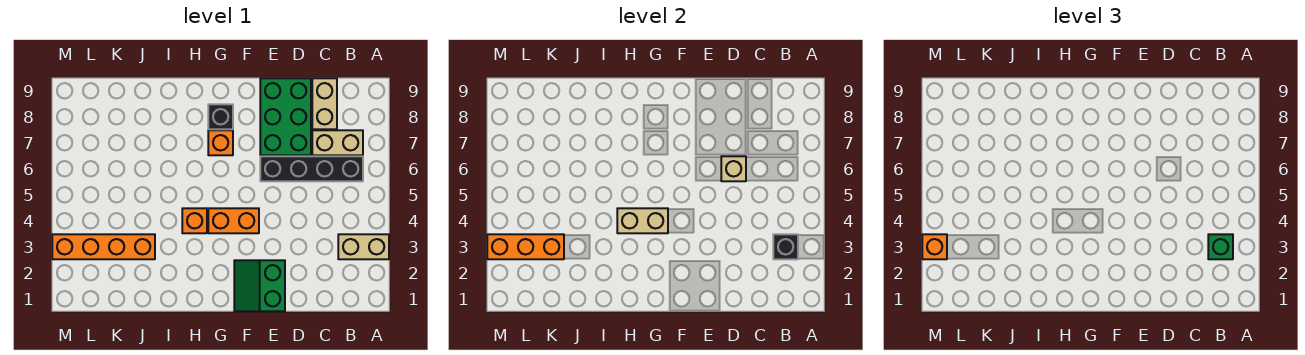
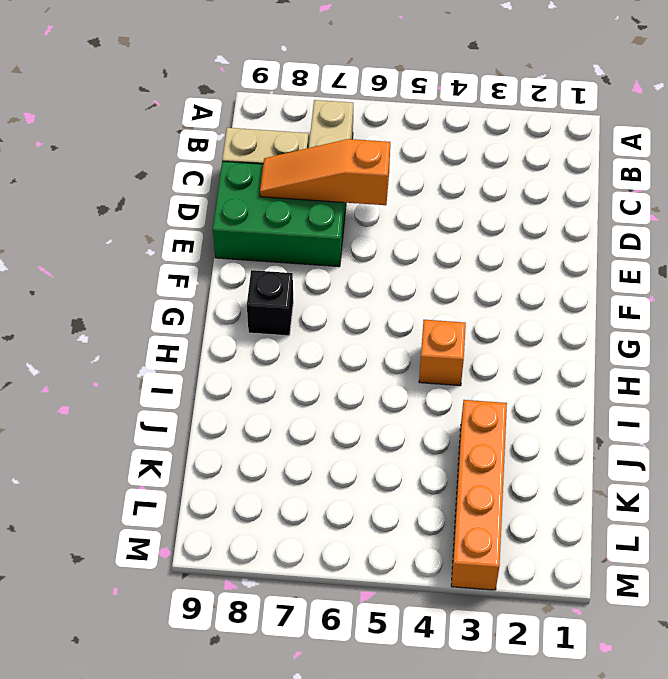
orange 1x3 slope [260,139,390,205] -> tan 1x1 brick [721,156,746,181]
none -> tan 1x2 brick [338,234,389,259]
none -> black 1x4 brick [260,156,363,181]
none -> green 2x2 slope [234,260,285,311]

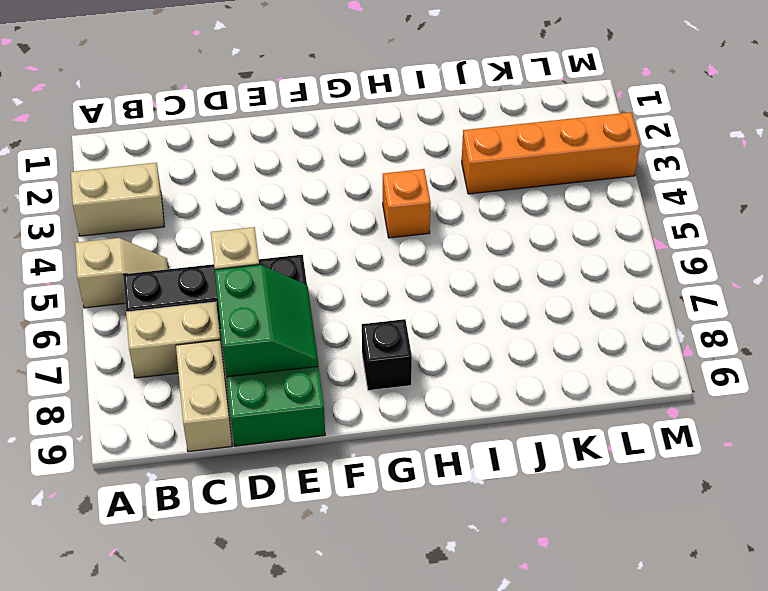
tan 1x2 slope [75,238,168,308] -> none
green 2x2 slope [215,265,318,377] -> green 2x2 slope moved to [234,260,285,311]
none -> orange 1x2 brick [208,208,259,233]
none -> orange 1x1 brick [208,130,233,155]
none -> black 1x1 brick [773,234,798,259]

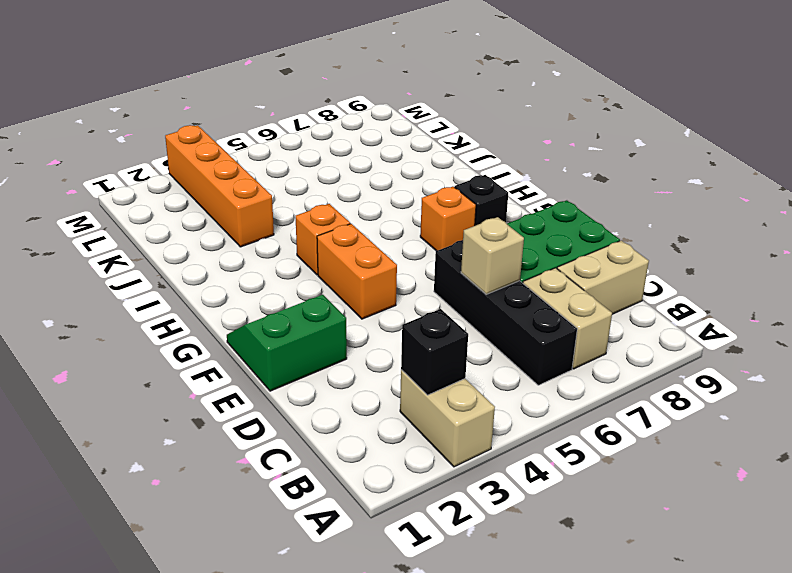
none -> tan 1x2 brick [617,208,668,233]
none -> orange 1x3 brick [487,234,564,259]
none -> green 1x1 brick [1208,234,1233,259]

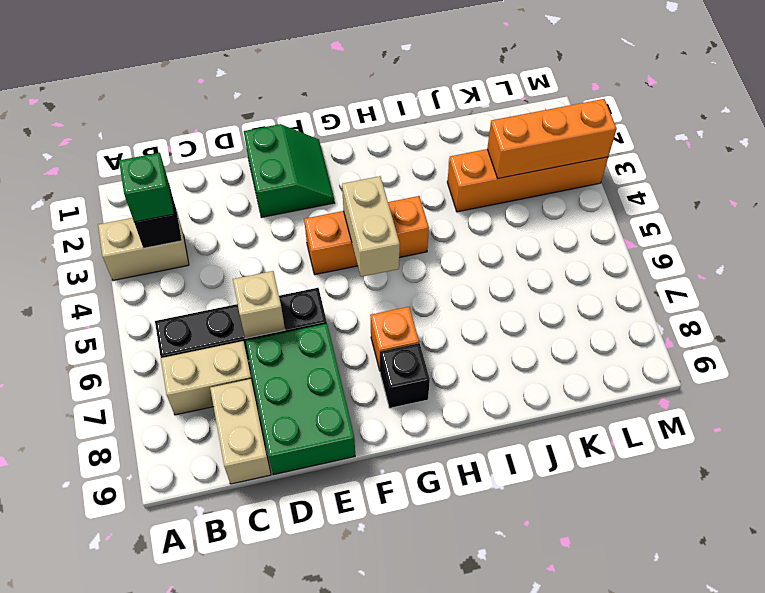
tan 1x2 brick [342,176,400,277] -> tan 1x2 brick turned to [617,208,668,233]
none -> orange 1x1 brick [922,234,947,259]

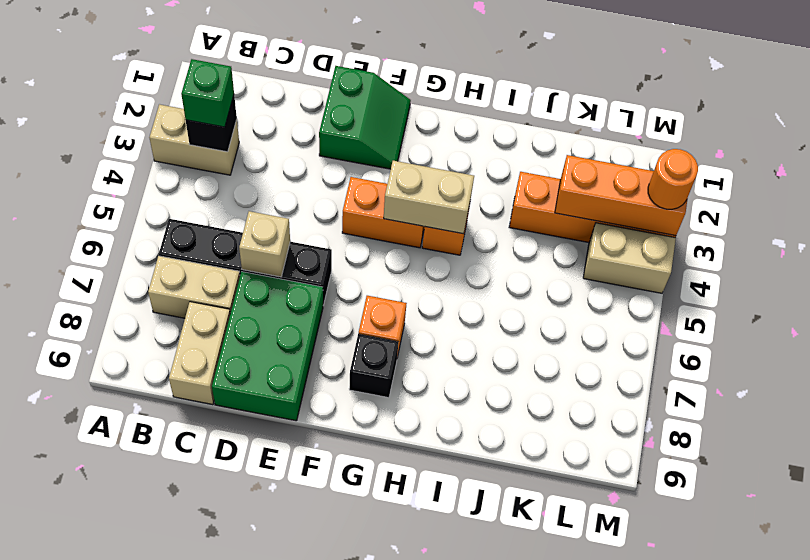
tan 1x2 brick [583,223,676,293] -> none
orange 1x1 round brick [648,149,698,209] -> orange 1x1 brick [922,234,947,259]

